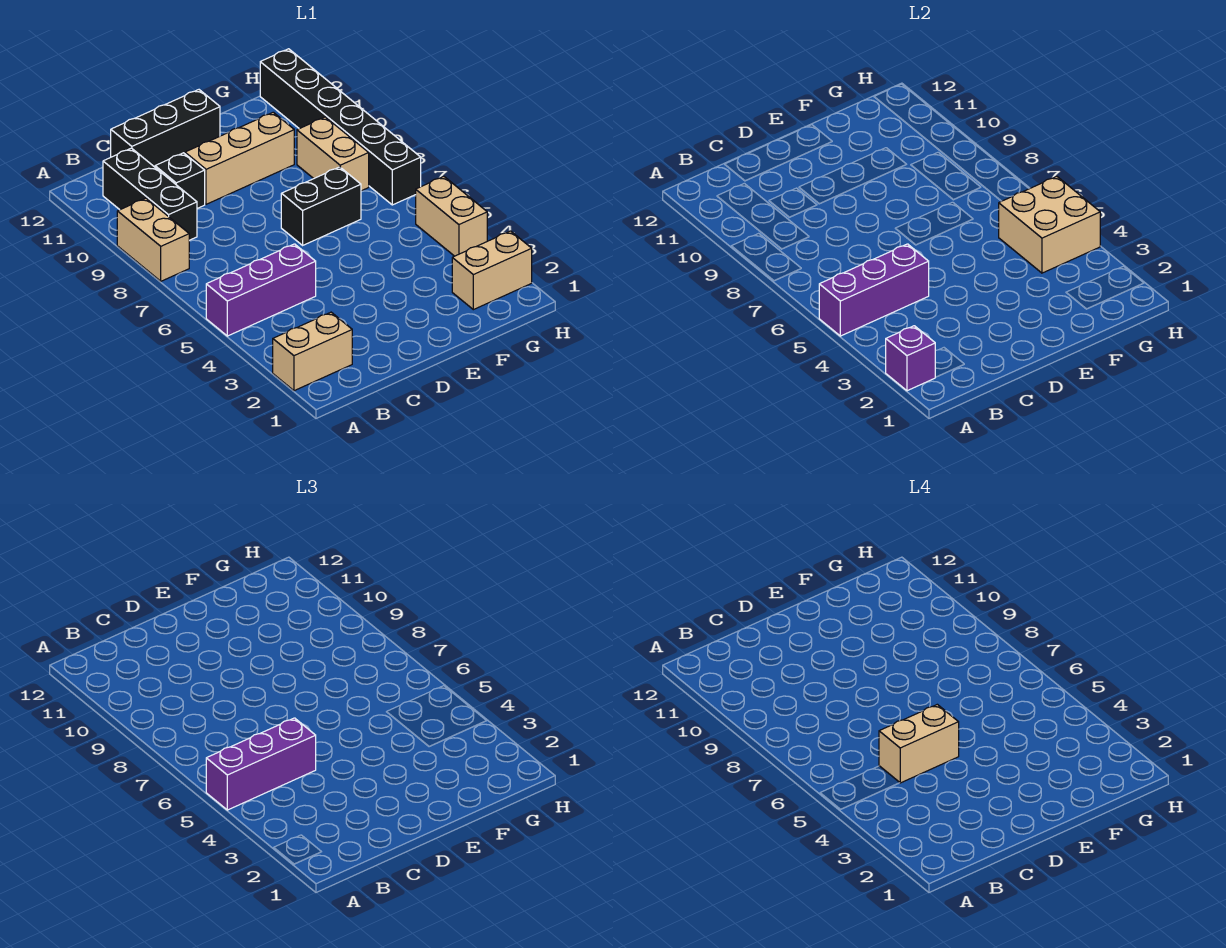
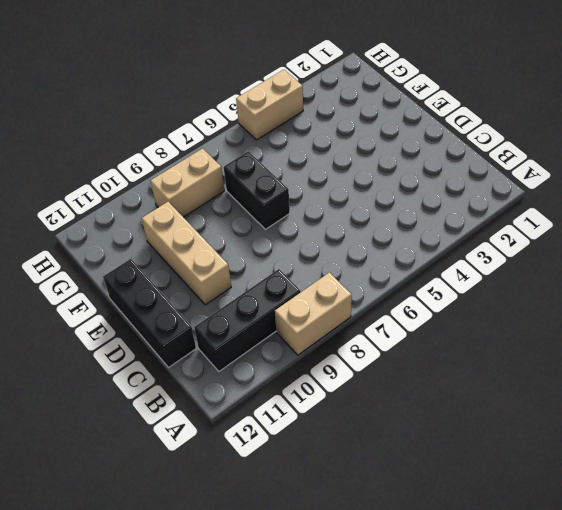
none -> tan 1x2 brick [273,312,352,391]
none -> purple 1x3 brick [206,244,316,336]
none -> black 1x1 brick [155,153,205,208]

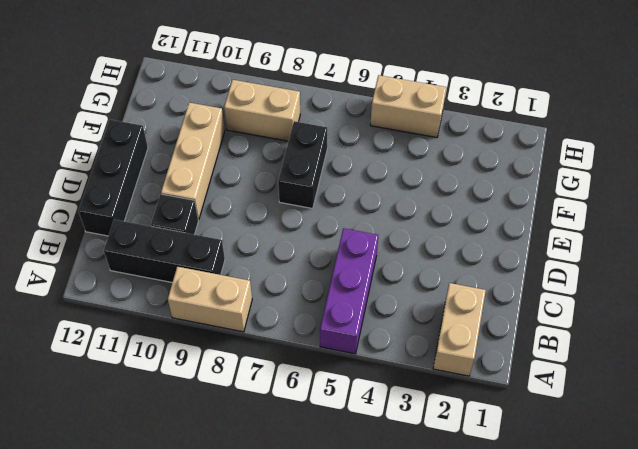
none -> tan 1x2 brick [452,231,532,310]
none -> black 1x6 brick [260,49,421,205]
none -> purple 1x1 brick [886,326,935,391]

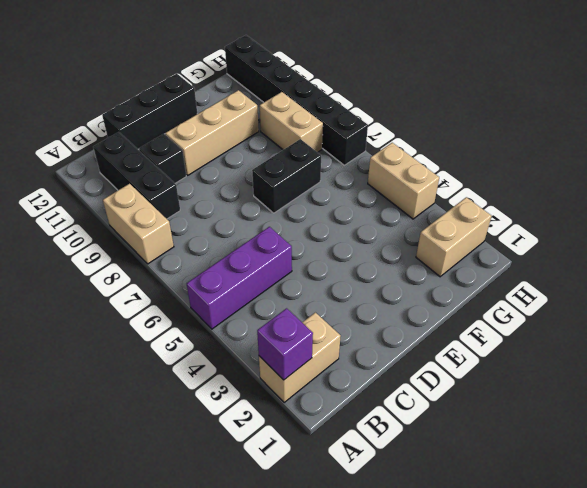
none -> purple 1x3 brick [819,244,929,336]
none -> tan 2x2 brick [999,177,1100,273]
none -> purple 1x3 brick [206,718,316,810]

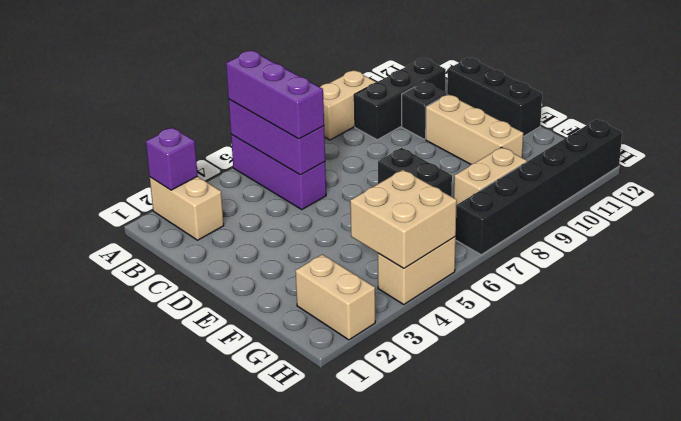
none -> tan 1x2 brick [879,704,959,783]

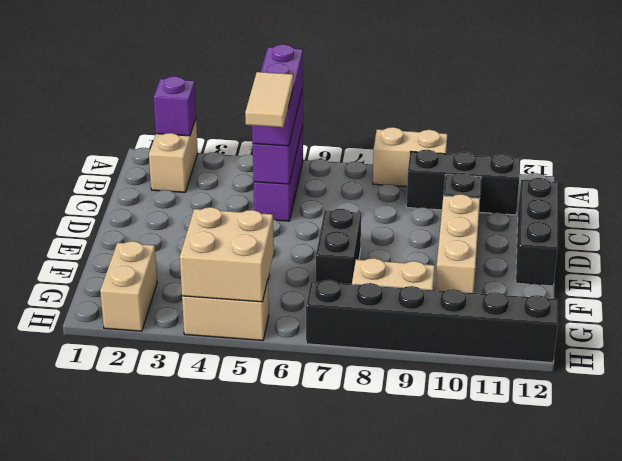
tan 1x2 tile [245,72,293,127] -> tan 1x2 brick [879,704,959,783]

